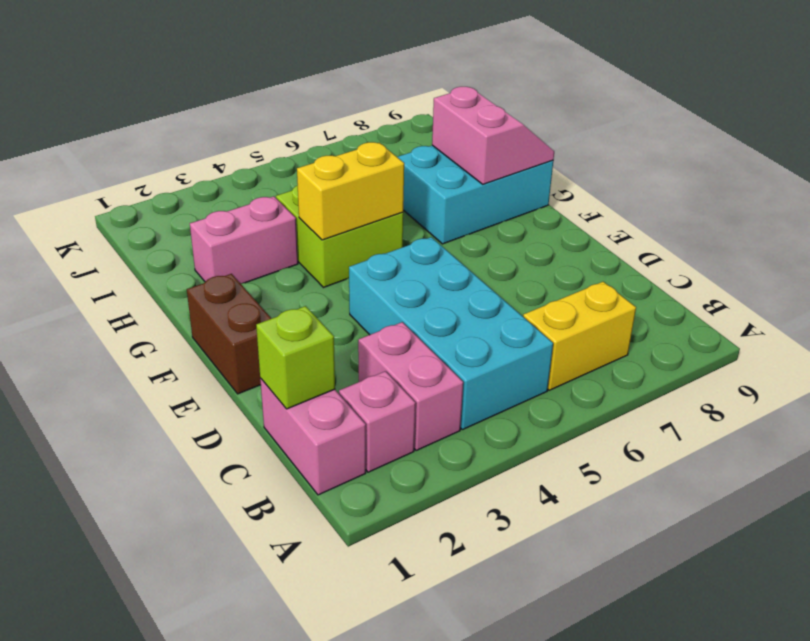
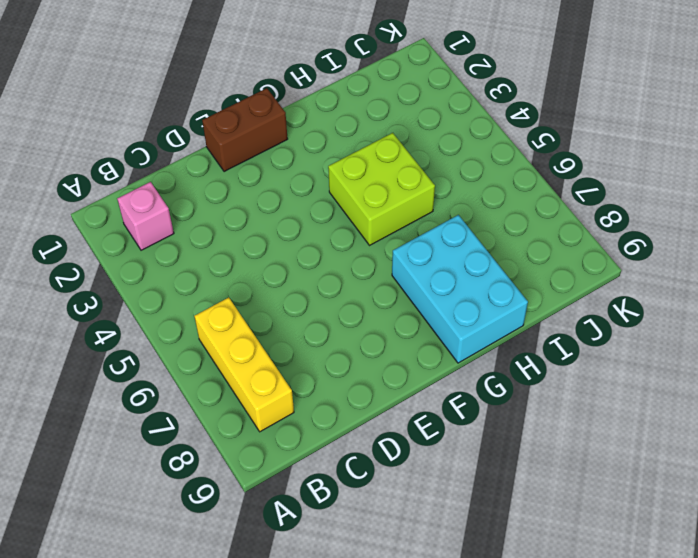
yellow 1x3 brick [194,297,294,432] -> yellow 1x2 brick [523,282,636,390]
none -> pink 1x2 brick [260,378,366,495]
none -> pink 1x2 brick [358,322,463,450]
none -> cyan 2x4 brick [349,237,553,430]

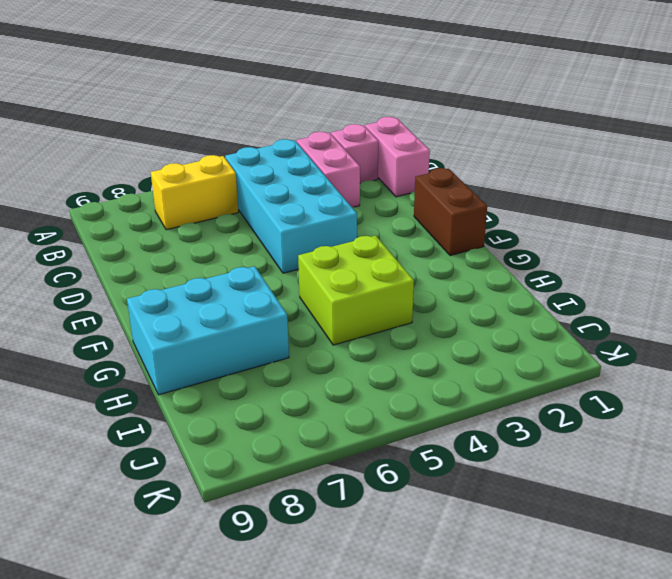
none -> pink 1x2 brick [190,196,298,284]
none -> lime 1x1 brick [256,306,335,409]
none -> yellow 1x2 brick [297,142,404,240]

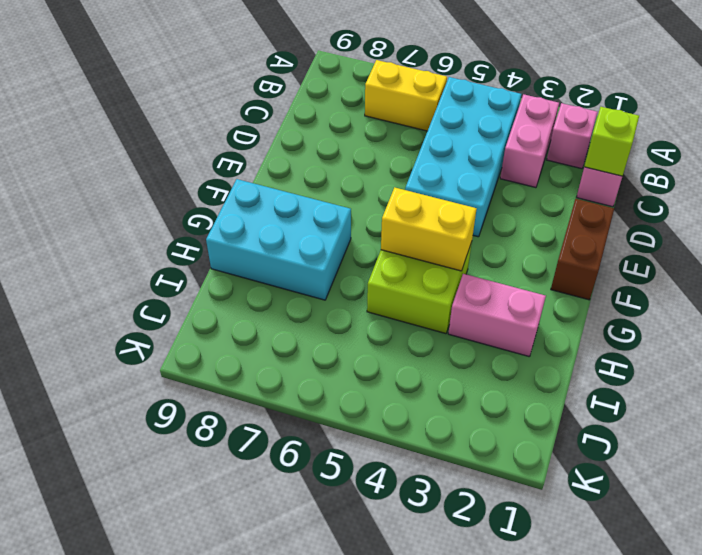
none -> pink 2x2 slope [432,87,554,184]

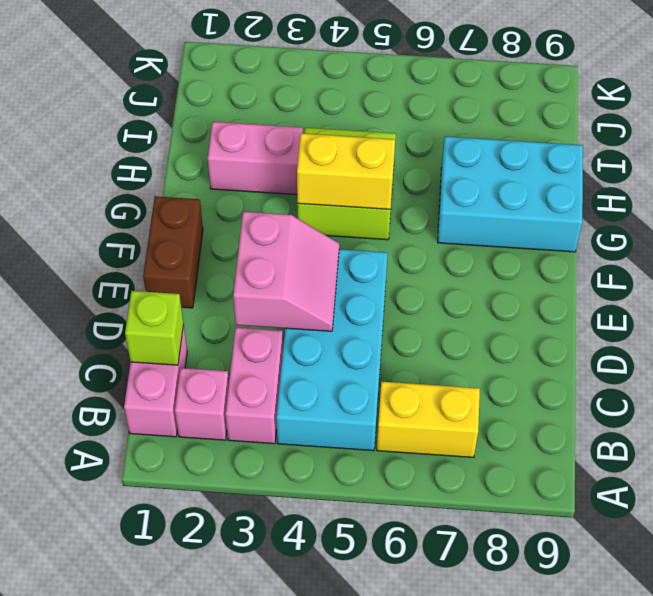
pink 2x2 slope [233,212,339,331] -> pink 2x2 slope moved to [432,87,554,184]

